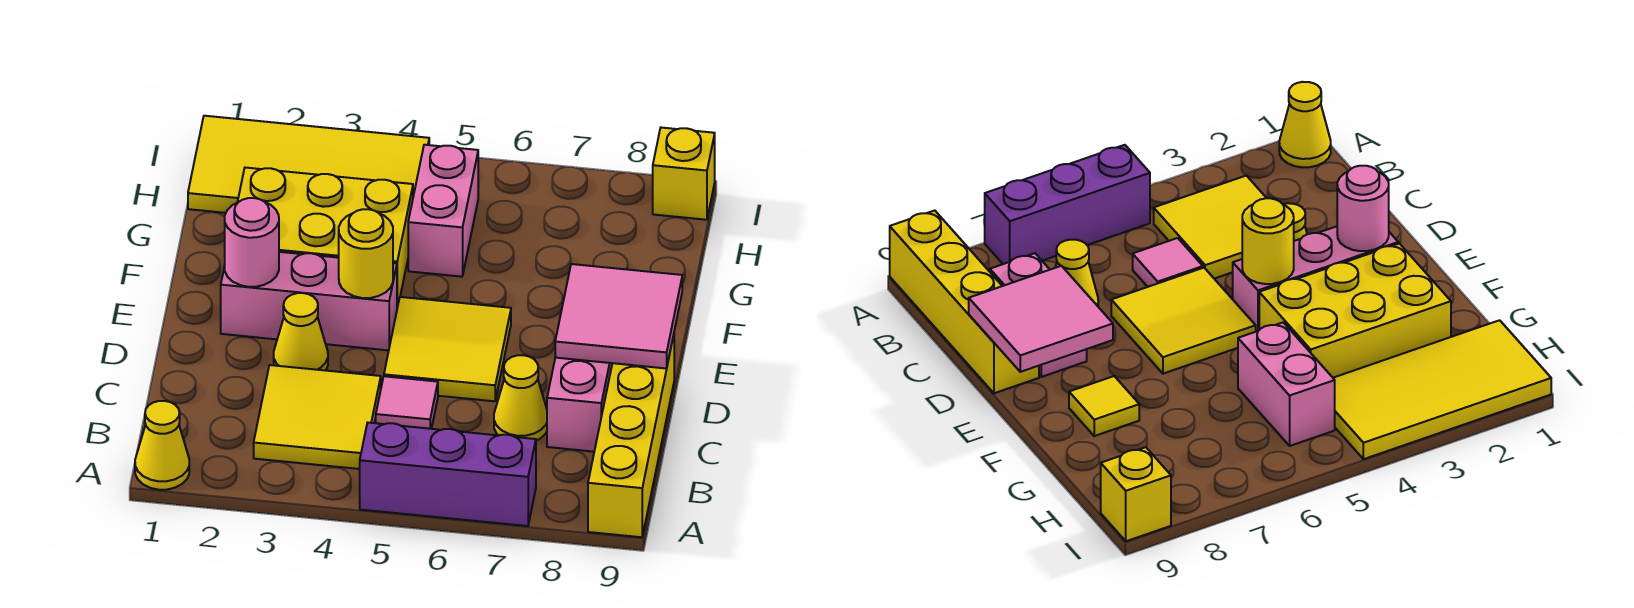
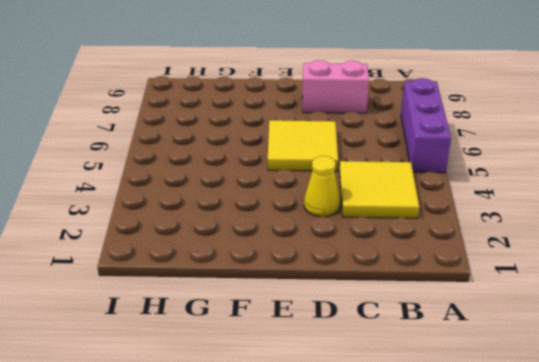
none -> yellow 1x1 cone [135,401,189,490]
none -> yellow 1x4 brick [588,335,674,537]
none -> pink 1x1 tile [376,376,438,429]

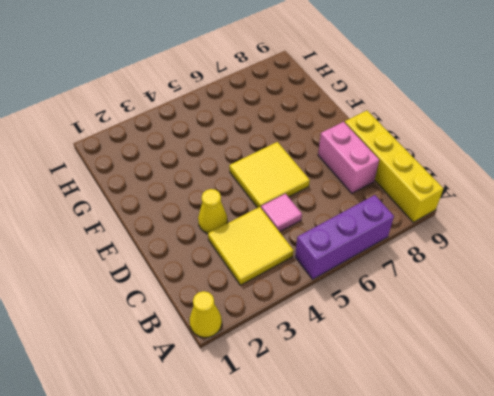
none -> yellow 1x1 cone [494,355,547,441]
none -> pink 1x3 brick [221,252,397,350]
none -> yellow 2x3 brick [238,168,413,307]

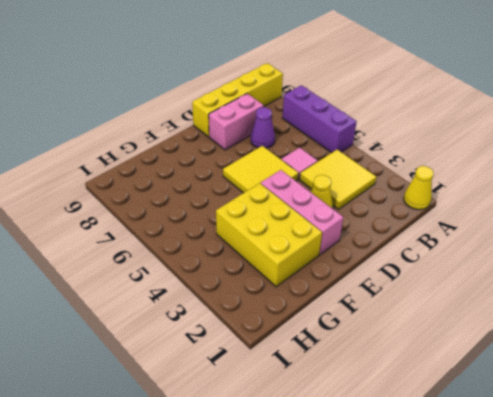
purple 1x1 cone [251,107,275,148] -> yellow 1x1 cone [494,355,547,441]
none -> yellow 1x1 tile [1069,376,1139,436]
none -> pink 1x2 brick [408,145,478,277]
none -> yellow 2x4 tile [188,116,429,213]

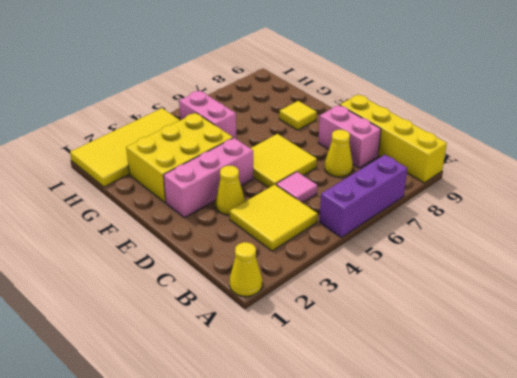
none -> yellow 1x1 brick [653,128,715,220]
none -> pink 2x2 tile [555,264,682,368]
none -> pink 1x1 round brick [225,198,279,287]

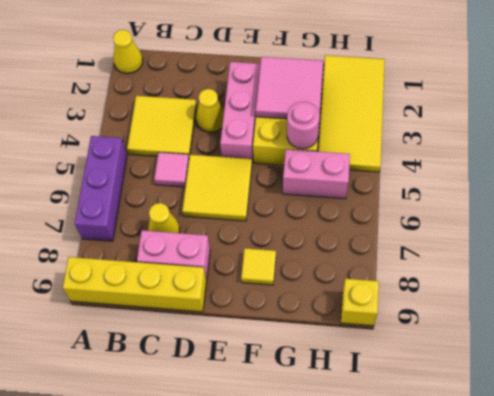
pink 2x2 tile [256,57,323,119] -> pink 2x2 tile moved to [555,264,682,368]
pink 1x1 round brick [287,102,320,149] -> pink 1x1 round brick moved to [225,198,279,287]
none -> yellow 1x1 round brick [339,209,393,298]

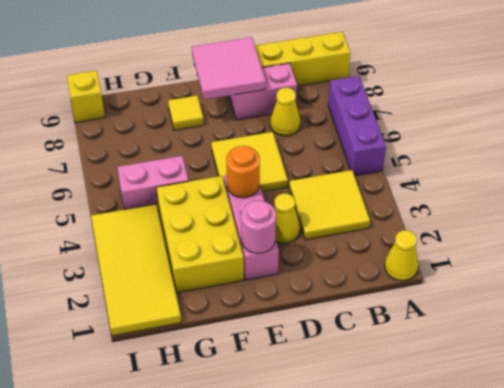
orange 1x1 round brick [226,146,260,198] -> yellow 1x1 round brick [339,209,393,298]
none -> pink 1x1 tile [376,376,438,429]

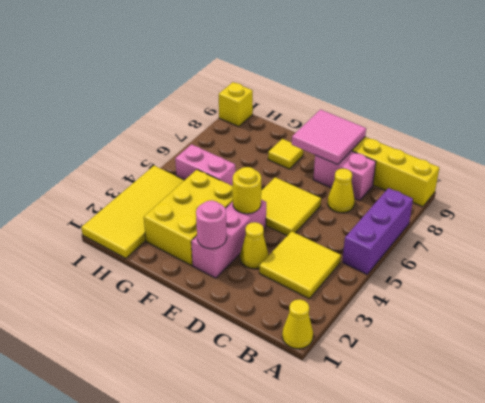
none -> pink 1x1 tile [376,376,438,429]

